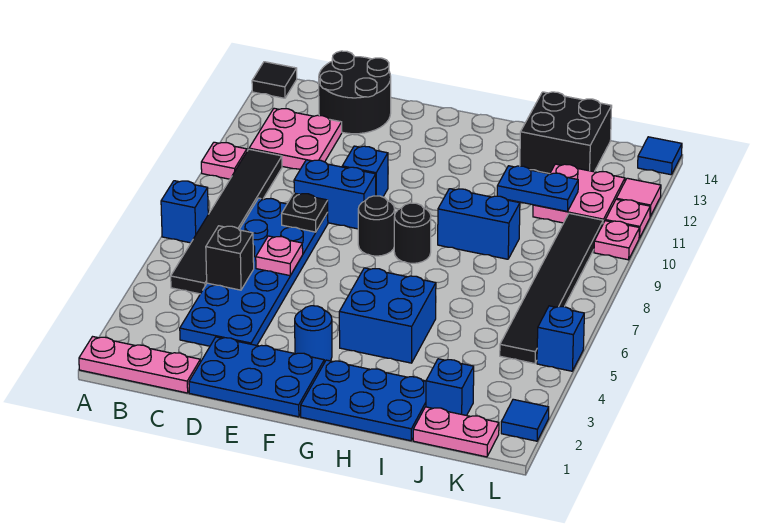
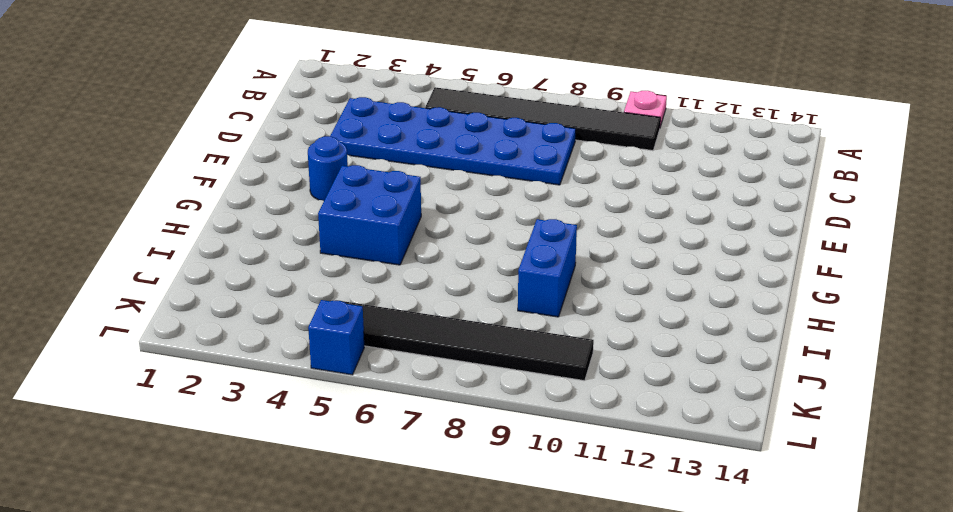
none -> pink 1x3 plate [79,337,200,393]
none -> blue 1x1 brick [161,181,208,243]
none -> black 1x1 tile [252,62,297,98]
none -> pink 2x2 plate [249,108,342,169]

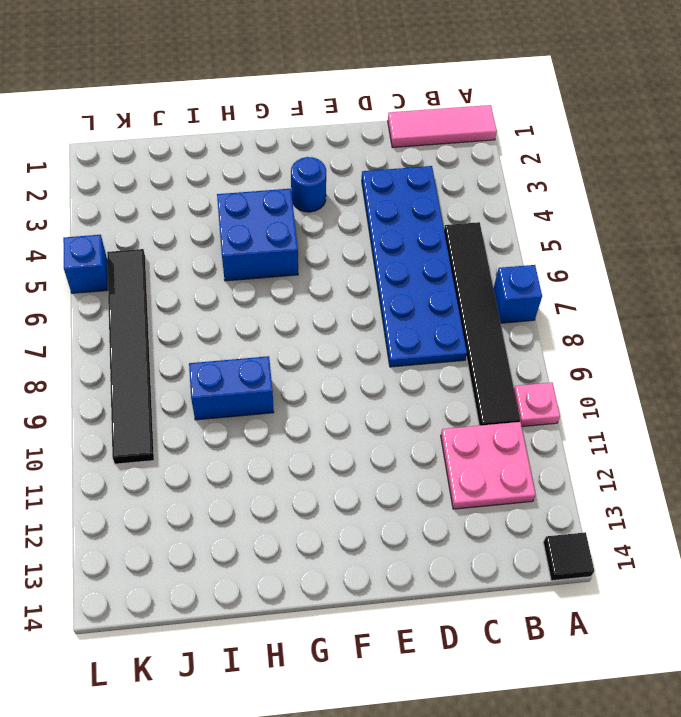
pink 1x3 tile [388,105,497,148] -> pink 1x3 plate [79,337,200,393]
none -> black 2x2 round brick [319,51,391,134]
none -> blue 2x3 plate [189,337,324,417]
none -> blue 1x2 brick [294,160,376,229]
none -> blue 1x1 brick [342,146,388,197]

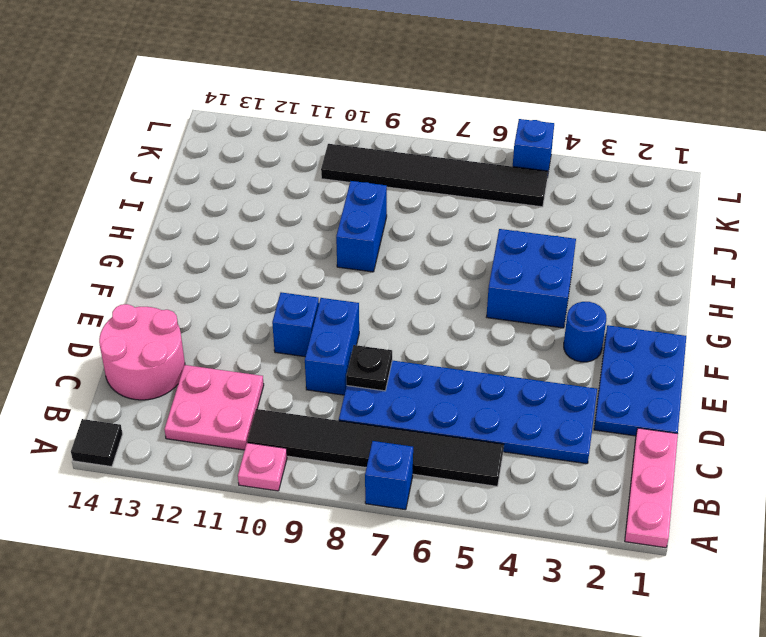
pink 2x2 round brick [99,304,185,400] -> black 2x2 round brick [319,51,391,134]
none -> black 1x1 round brick [358,196,395,256]
none -> blue 2x3 plate [301,360,426,441]
none -> black 1x1 round brick [394,203,431,263]
none -> black 2x2 brick [520,92,612,174]

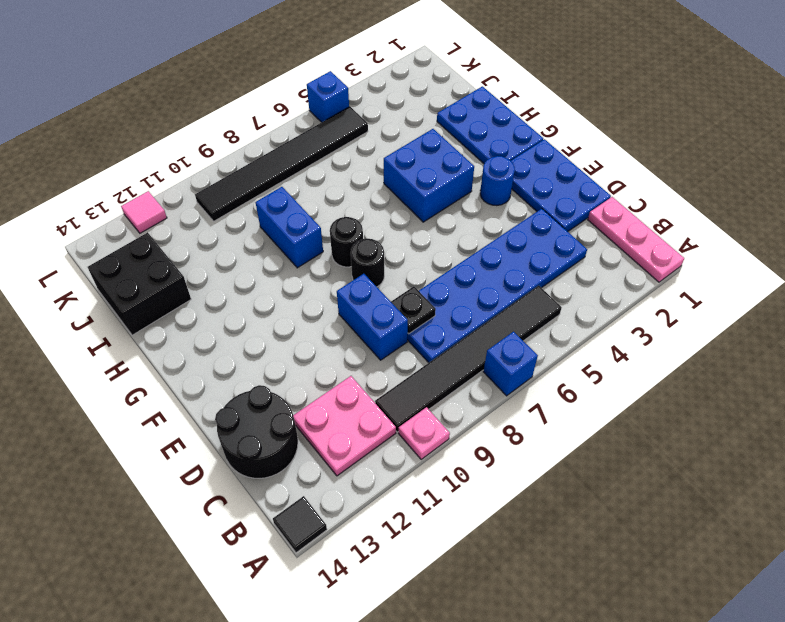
none -> blue 1x1 brick [342,146,388,197]
none -> pink 1x2 plate [413,407,499,457]
none -> blue 1x1 brick [426,359,474,416]
none -> pink 2x2 plate [533,164,625,223]

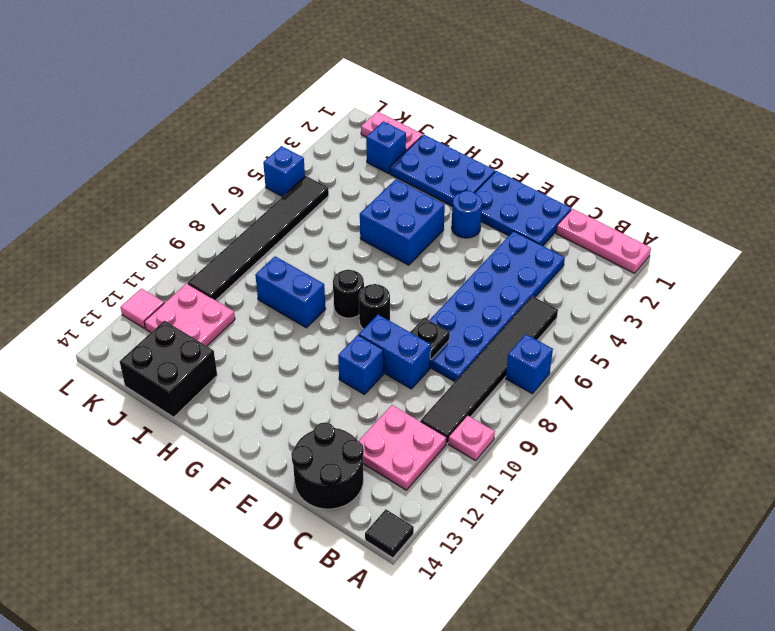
none -> blue 1x1 tile [501,399,549,441]
none -> pink 1x1 plate [594,221,639,260]
none -> pink 1x1 plate [605,199,650,238]
none -> blue 1x1 tile [638,137,682,175]

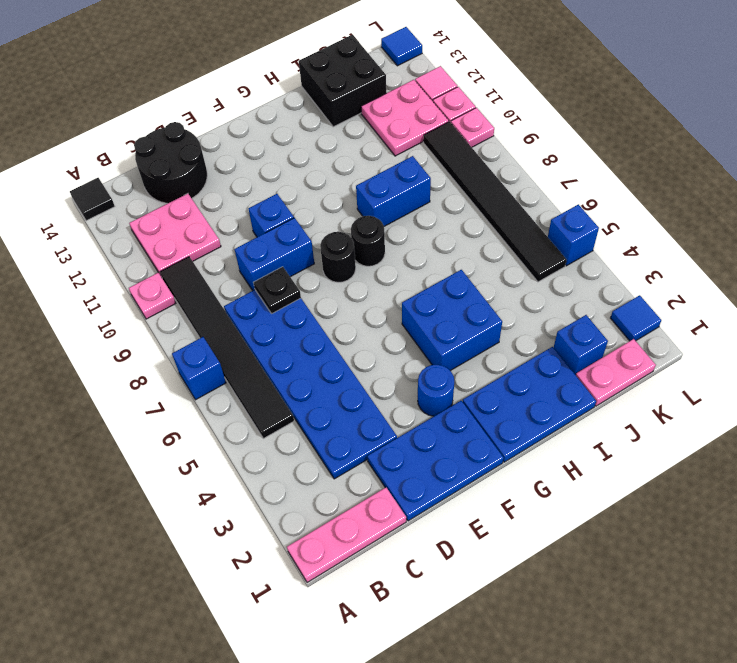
none -> black 1x1 brick [206,226,254,290]
none -> pink 1x1 plate [256,236,303,276]
none -> blue 1x2 plate [497,166,578,211]

